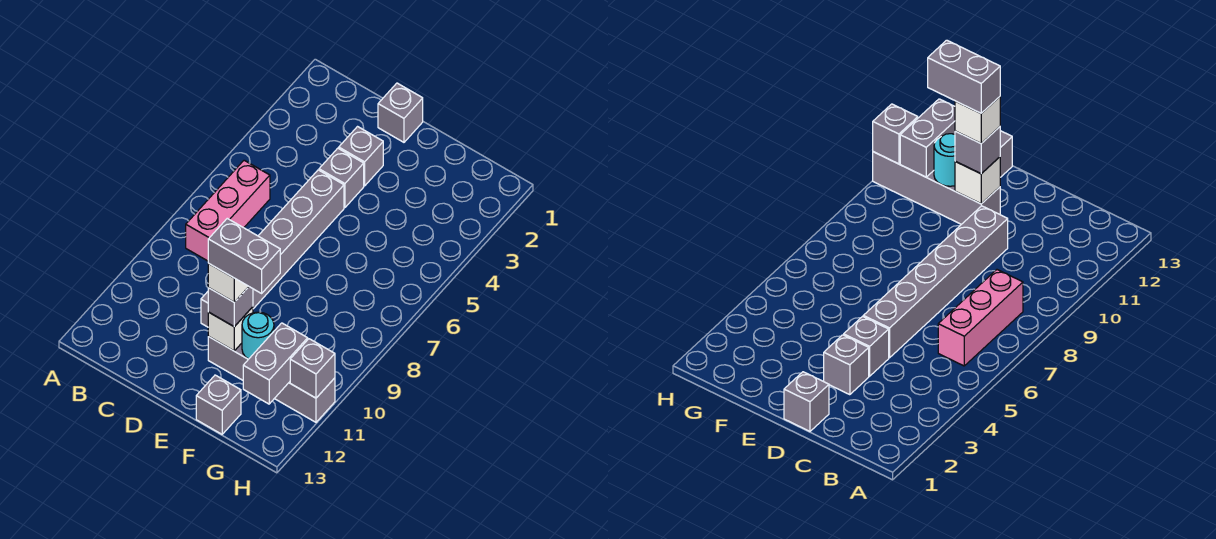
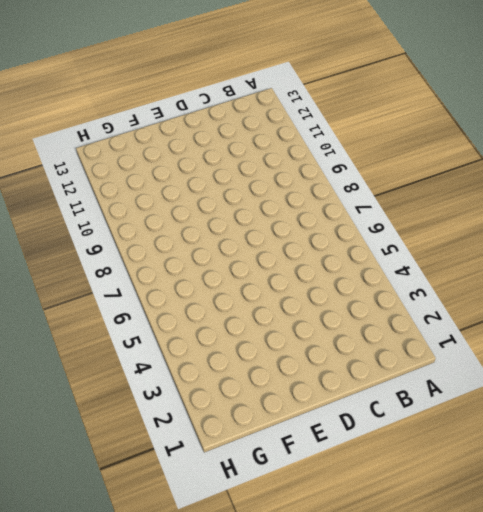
none -> pink 1x3 brick [186,160,270,261]
none -> grey 1x1 brick [378,83,423,142]
none -> grey 1x1 brick [339,127,383,186]

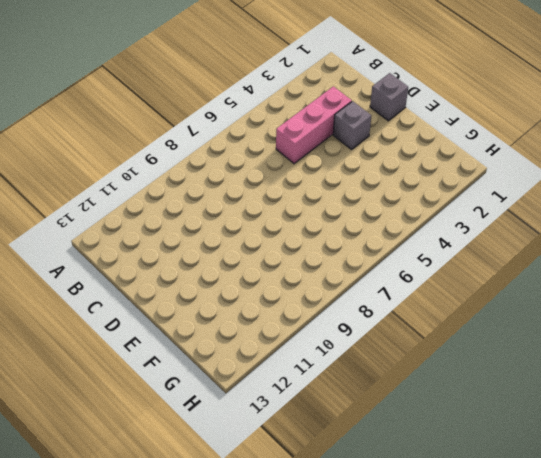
pink 1x3 brick [276,86,352,164] -> pink 1x3 brick moved to [186,160,270,261]
none -> grey 1x1 brick [319,148,364,208]
none -> grey 1x6 brick [201,170,344,327]
none -> grey 1x4 brick [208,337,335,422]

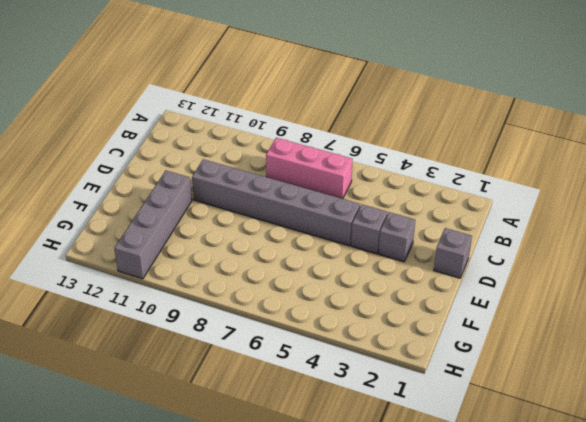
none -> grey 1x1 brick [196,375,241,434]
none -> white 1x1 brick [208,307,253,351]
none -> cyan 1x1 round brick [242,312,274,359]

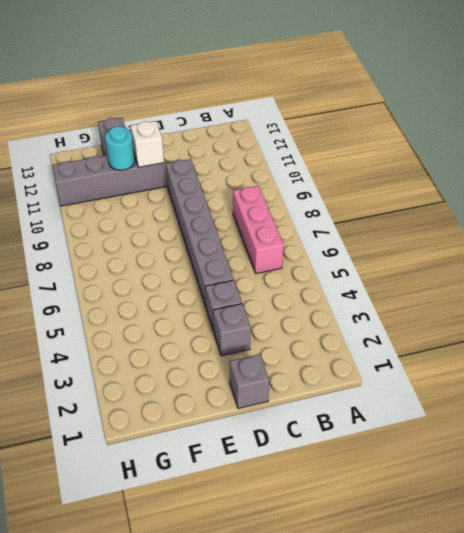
none -> grey 1x2 brick [243,323,308,404]
none -> grey 1x1 brick [290,339,335,398]
none -> grey 1x1 brick [208,287,253,327]

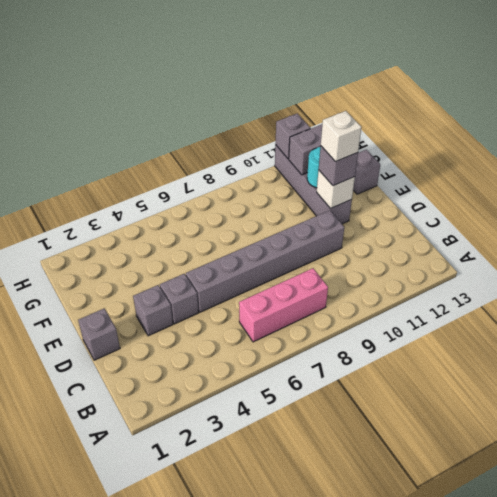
none -> grey 1x2 brick [208,218,280,293]

